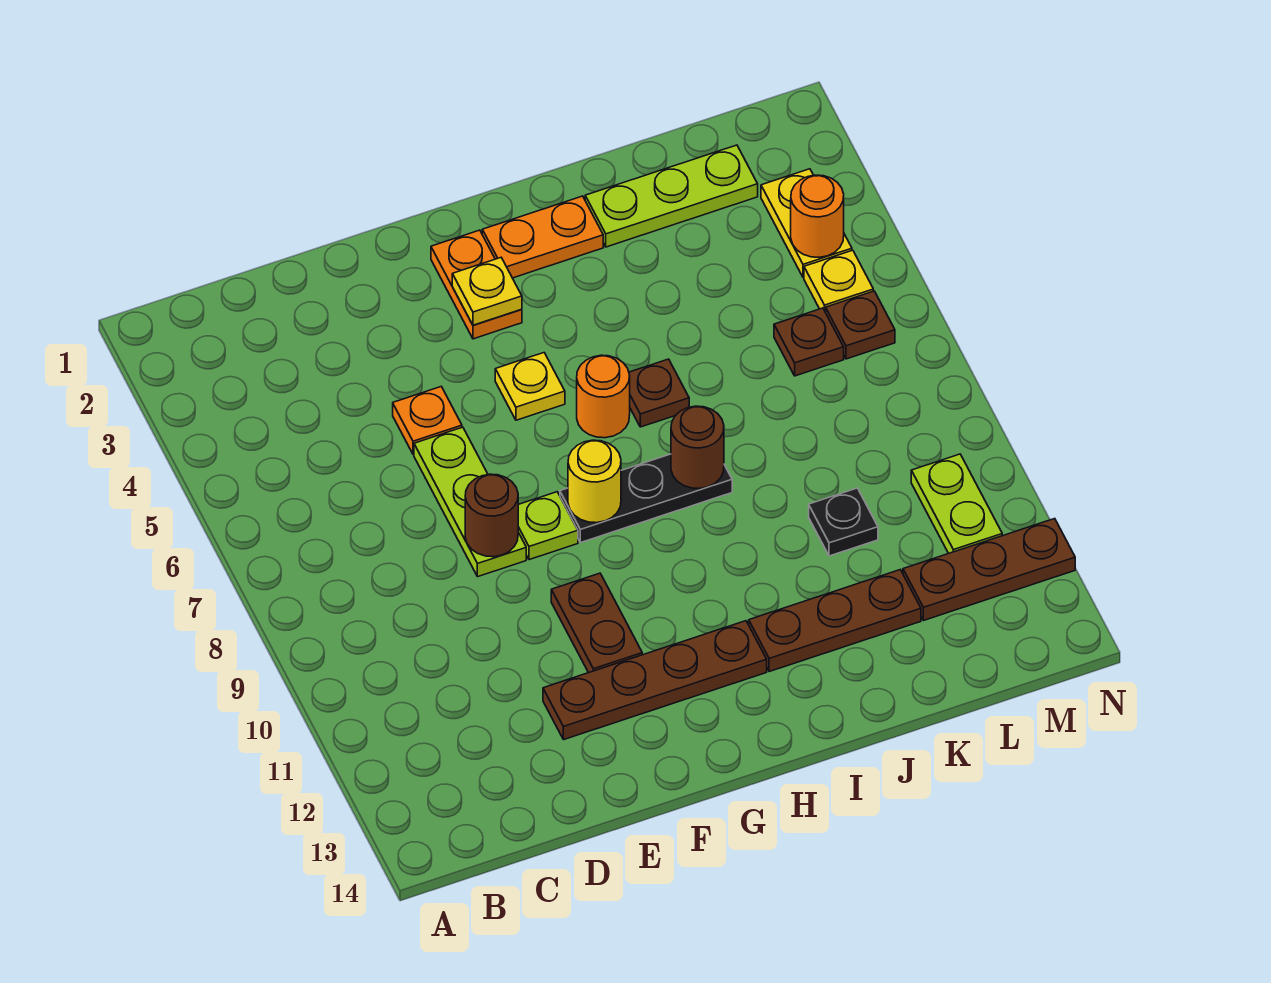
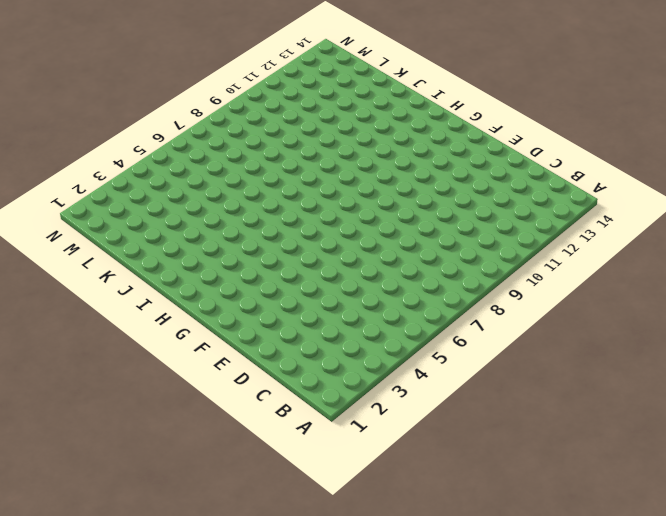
none -> orange 1x1 plate [393,387,462,454]
none -> lime 1x3 plate [414,427,526,577]
none -> brown 1x4 plate [543,621,767,740]

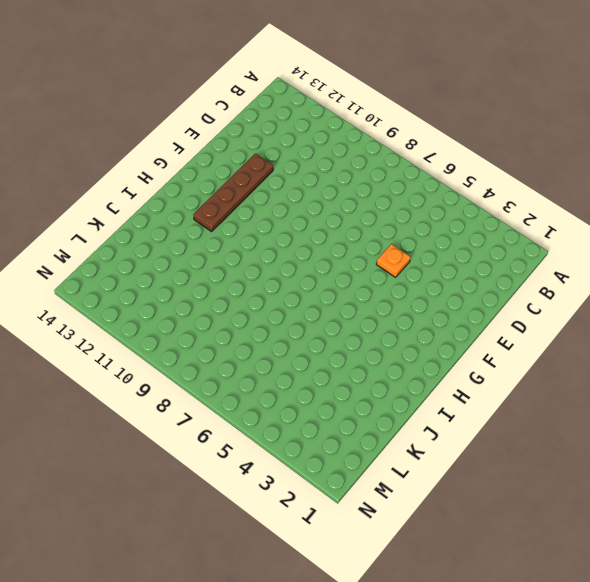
none -> lime 1x3 plate [414,427,526,577]
none -> lime 1x1 plate [518,492,578,560]
none -> brown 1x2 plate [551,573,642,673]

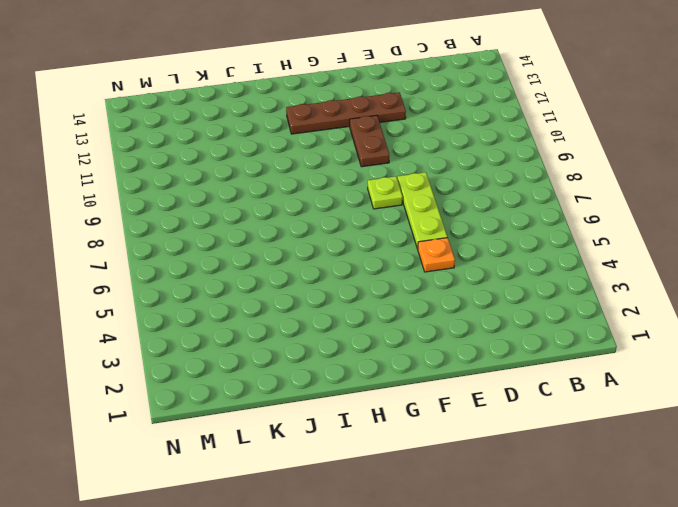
none -> orange 1x2 plate [431,230,522,339]
none -> yellow 1x1 plate [495,353,565,420]
none -> black 1x3 plate [560,454,732,543]

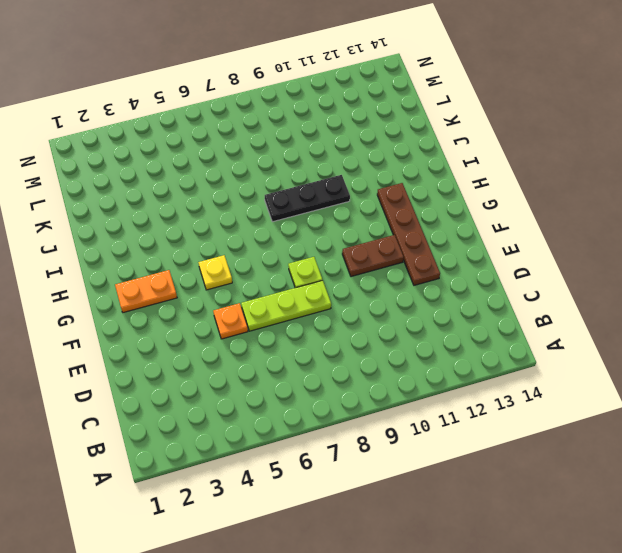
black 1x3 plate [265,175,350,222] -> black 1x3 plate turned to [560,454,732,543]
none -> orange 1x2 plate [482,196,603,278]
none -> orange 1x1 round brick [577,355,630,438]
none -> brown 1x1 plate [629,359,689,427]

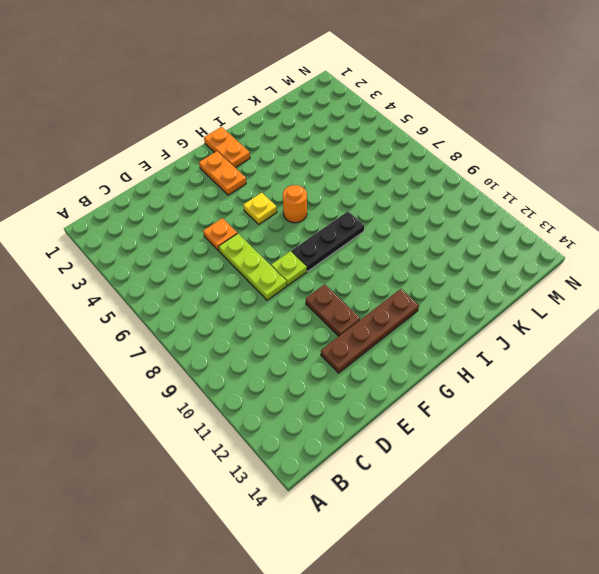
orange 1x2 plate [204,127,250,168] -> orange 1x2 plate turned to [482,196,603,278]
none -> brown 1x1 plate [629,359,689,427]
none -> brown 1x3 plate [749,570,921,672]
none -> lime 1x3 plate [585,145,758,247]

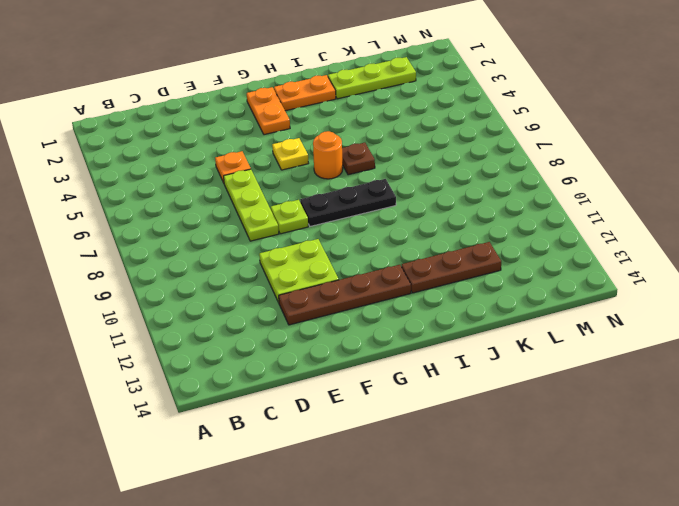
lime 2x2 plate [259,239,339,303] -> brown 1x2 plate [551,573,642,673]
none -> black 1x1 plate [809,488,878,556]
none -> brown 1x1 plate [774,308,844,376]
none -> brown 1x3 plate [903,519,1075,620]

